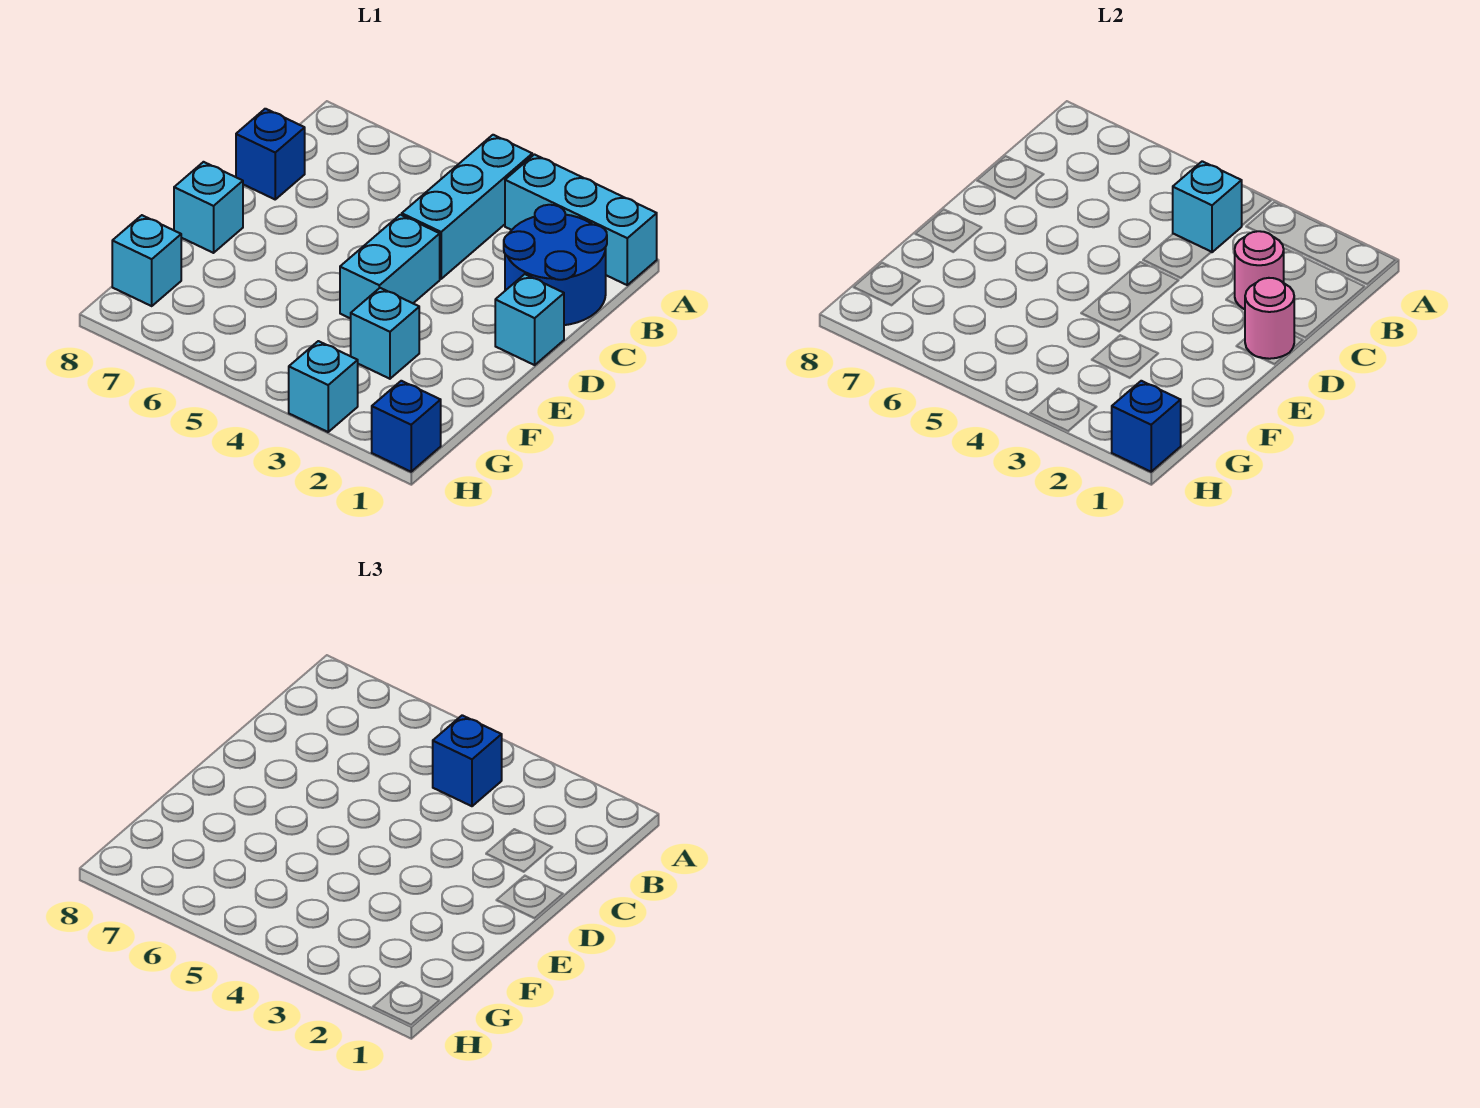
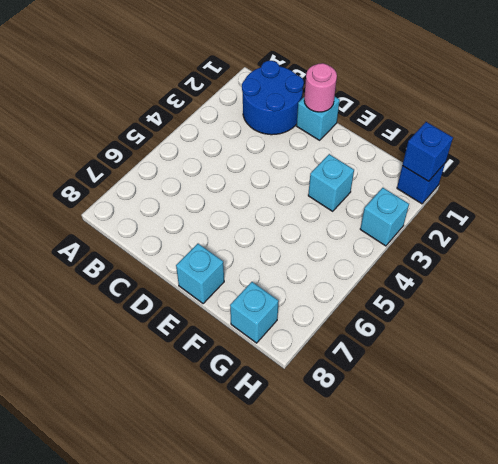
none -> cyan 1x3 brick [505,155,657,285]
none -> cyan 1x3 brick [402,135,532,279]
none -> blue 1x1 brick [236,109,305,199]

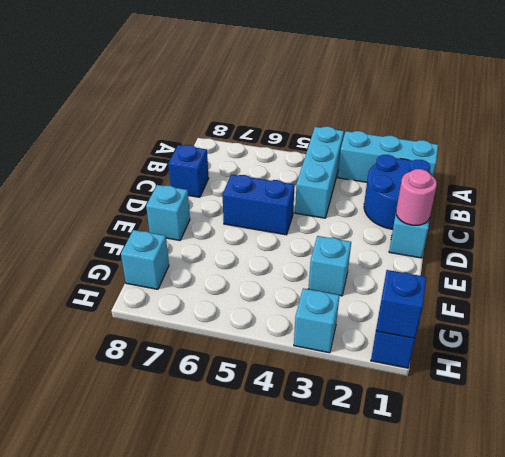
blue 1x2 brick [223,174,295,235] -> none
none -> cyan 1x2 brick [340,215,440,319]
none -> cyan 1x1 brick [1173,161,1242,252]
none -> pink 1x1 round brick [1235,231,1284,309]

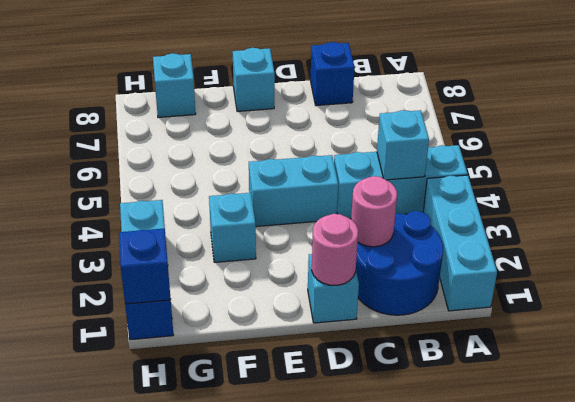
none -> blue 1x1 brick [433,715,502,806]

